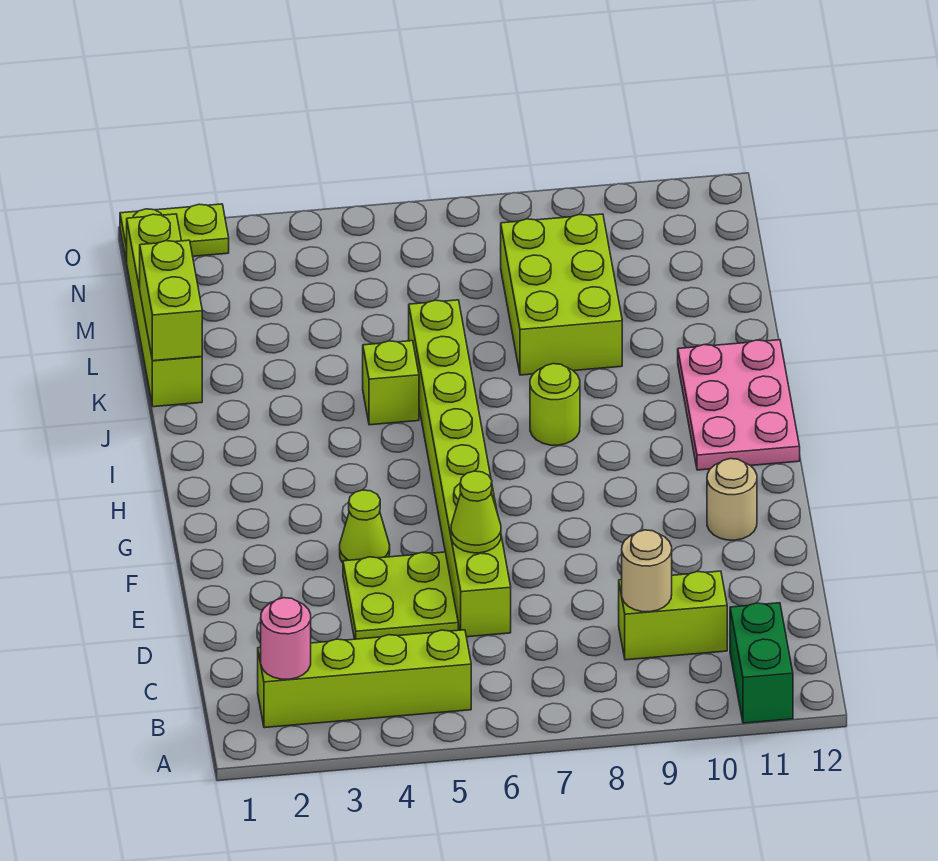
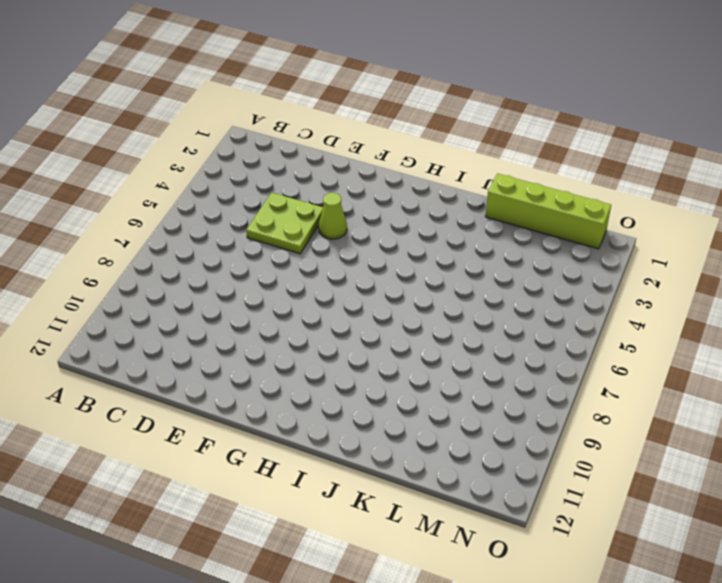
none -> green 1x2 brick [730,603,793,723]
none -> lime 1x4 brick [258,630,471,728]
none -> lime 1x2 brick [619,571,727,660]

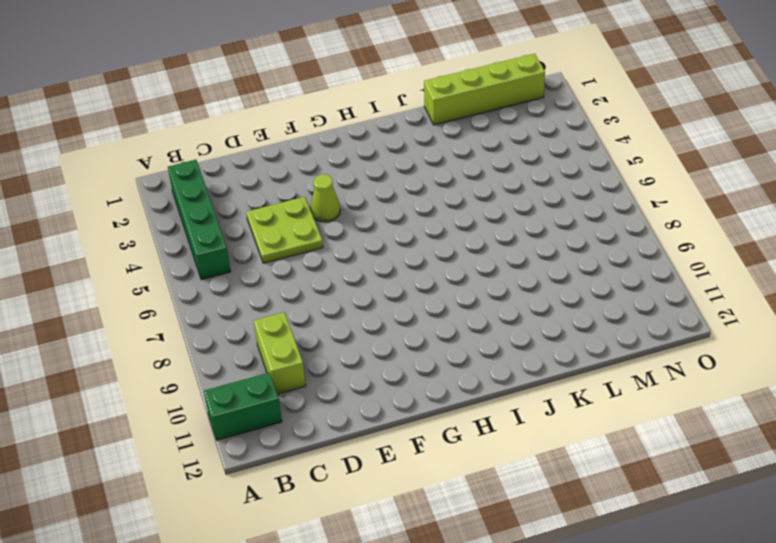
green 1x4 brick [168,160,231,280] -> lime 1x4 brick [258,630,471,728]
none -> lime 1x8 brick [409,300,511,637]
none -> tan 1x1 round brick [707,459,757,540]
none -> pink 2x3 plate [678,340,800,470]

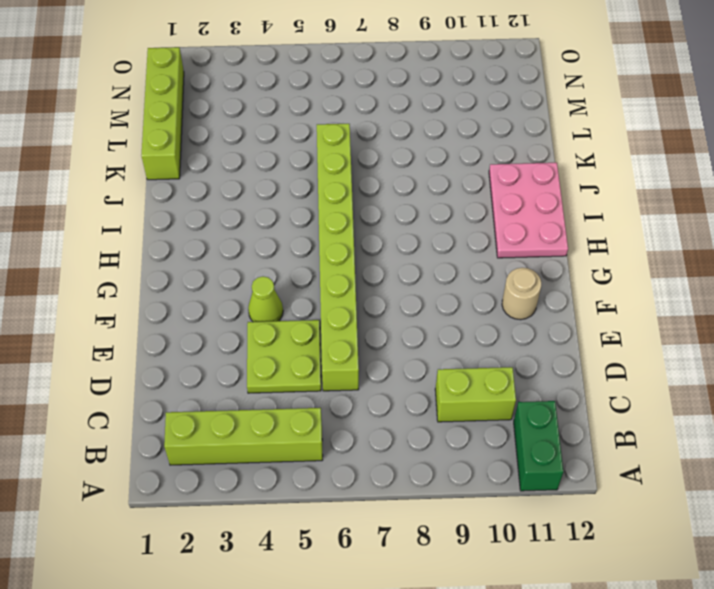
none -> lime 1x1 round brick [530,364,580,445]
none -> lime 1x1 brick [363,341,419,425]
none -> lime 2x3 brick [501,214,622,375]

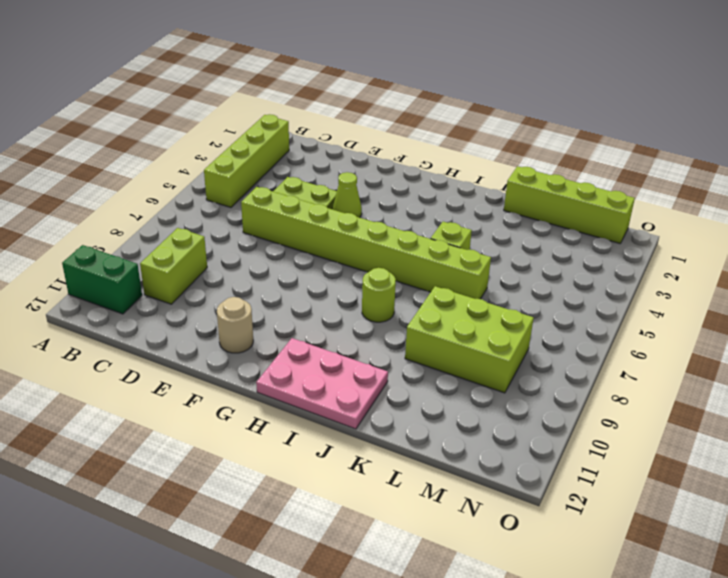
none -> lime 1x2 plate [120,204,229,262]
none -> pink 1x1 round brick [261,598,311,679]
none -> tan 1x1 round brick [622,530,672,612]

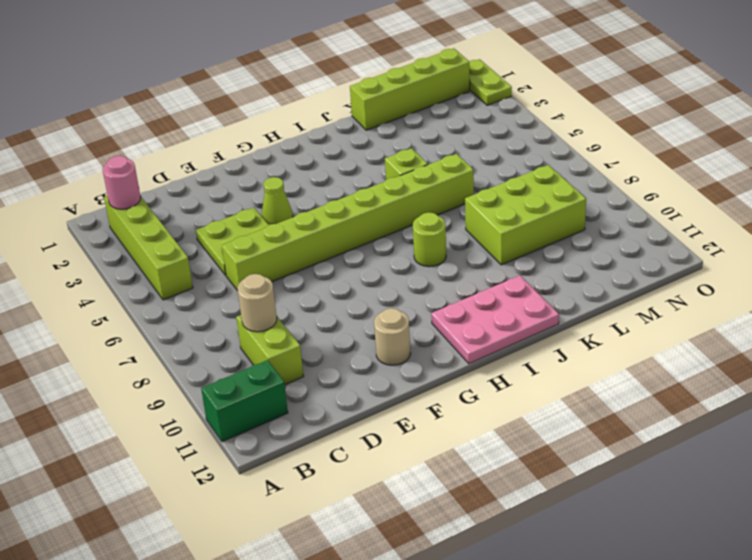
none -> lime 1x1 cone [451,471,501,553]
none -> lime 1x2 brick [140,240,202,361]

